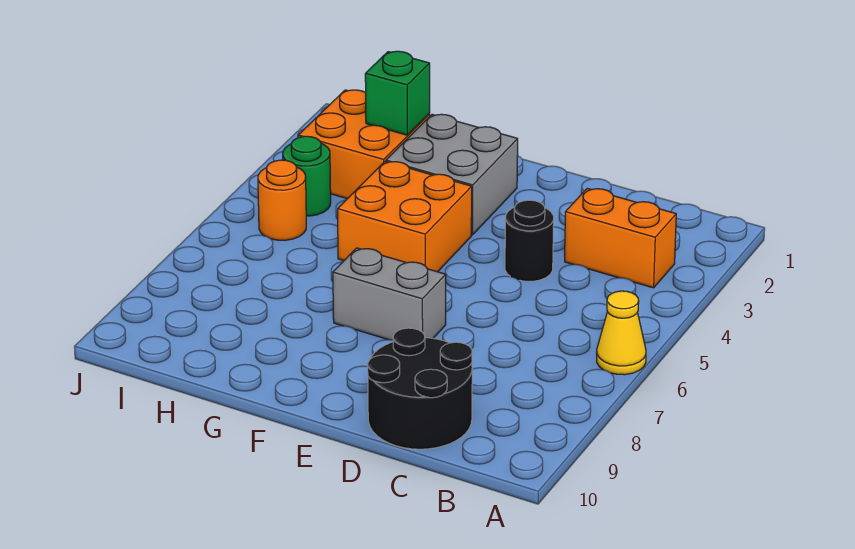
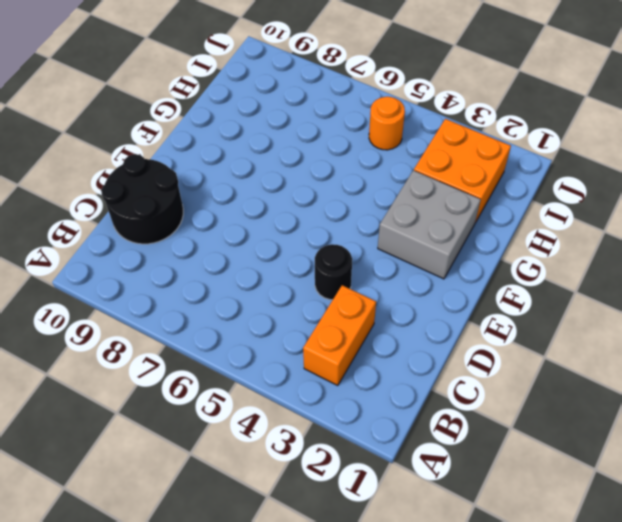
none -> yellow 1x1 cone [597,291,646,375]
none -> grey 1x2 brick [333,248,446,340]

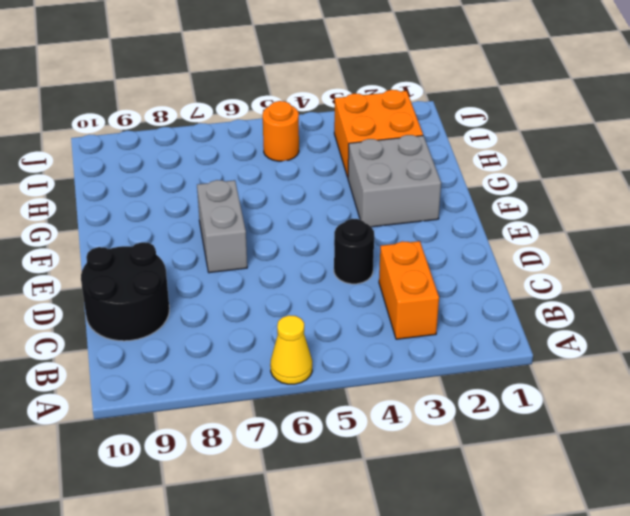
none -> orange 2x2 brick [338,161,472,272]
none -> green 1x1 round brick [283,136,331,216]

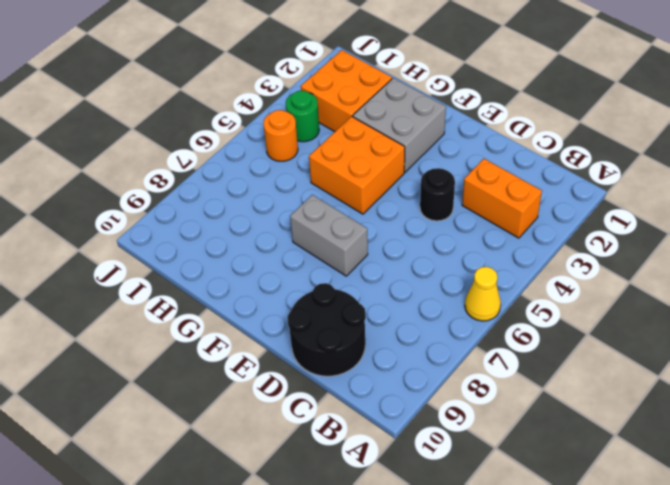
none -> green 1x1 brick [365,51,430,135]

